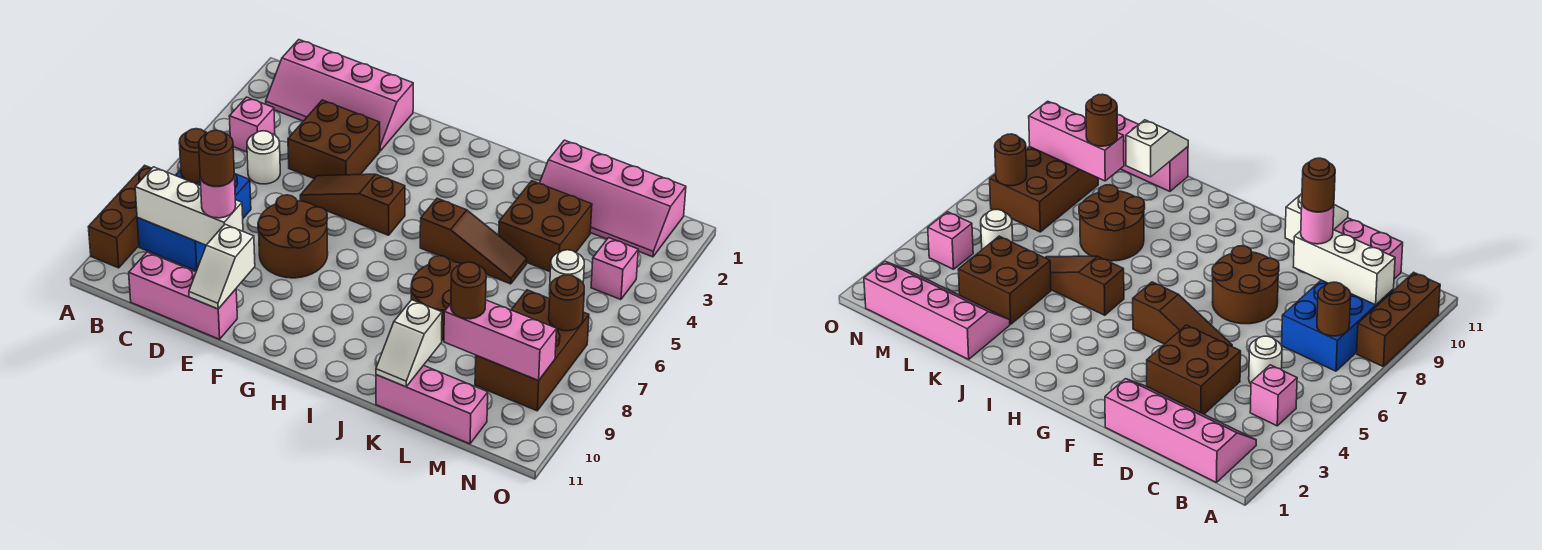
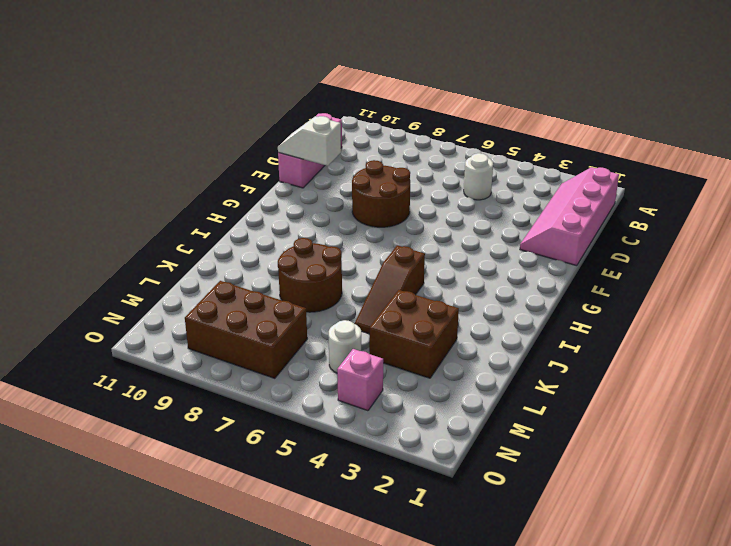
none -> brown 1x3 brick [89,165,152,268]
none -> pink 1x1 brick [229,97,275,152]
none -> blue 2x3 brick [137,170,251,271]

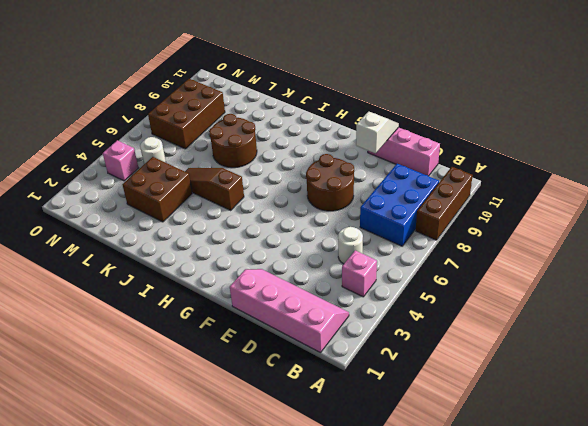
none -> brown 2x2 brick [288,100,380,179]
none -> brown 1x3 slope [300,174,405,235]
none -> pink 2x4 slope [539,140,686,257]

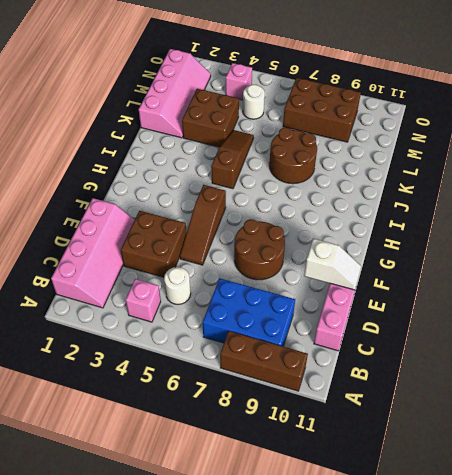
none -> pink 1x3 brick [376,365,488,444]
none -> brown 1x1 round brick [179,129,207,183]
none -> white 1x3 brick [135,167,243,245]

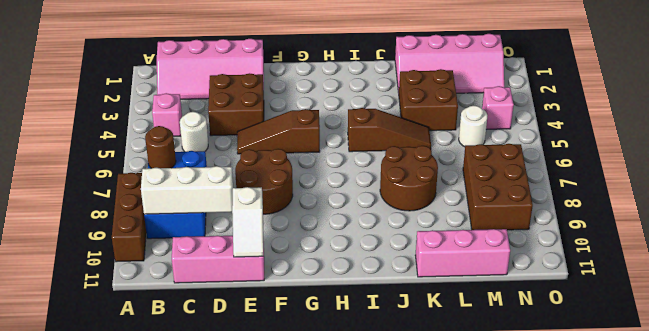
none -> white 1x2 slope [376,300,442,387]
none -> pink 1x3 brick [444,300,557,381]
none -> brown 1x1 round brick [549,275,584,331]

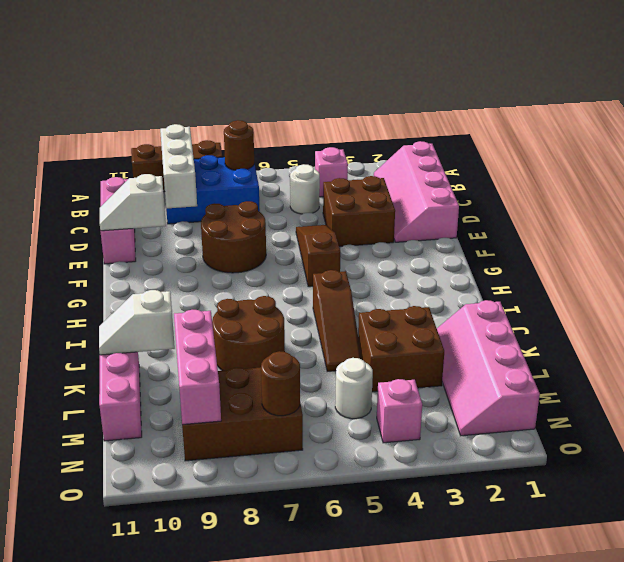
none -> pink 1x1 round brick [200,178,236,218]
none -> brown 1x1 round brick [451,262,486,319]
none -> brown 1x1 round brick [199,130,234,186]

